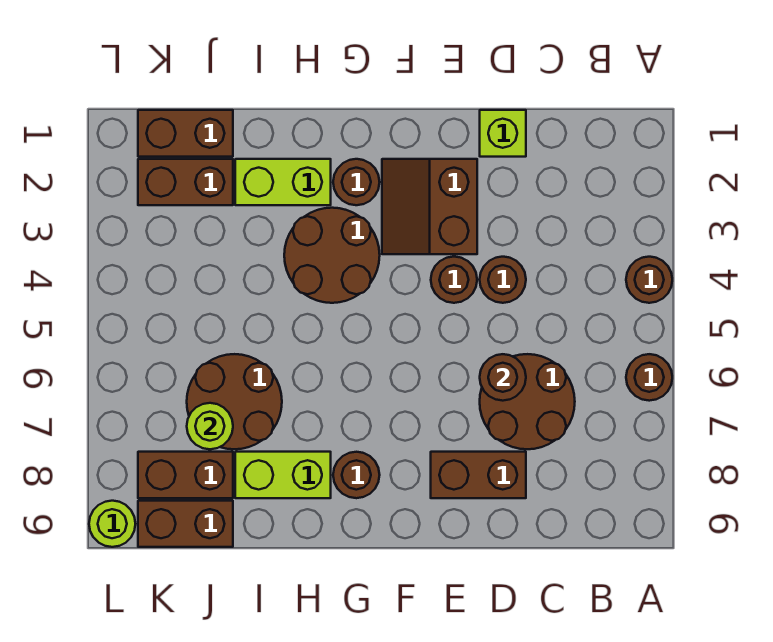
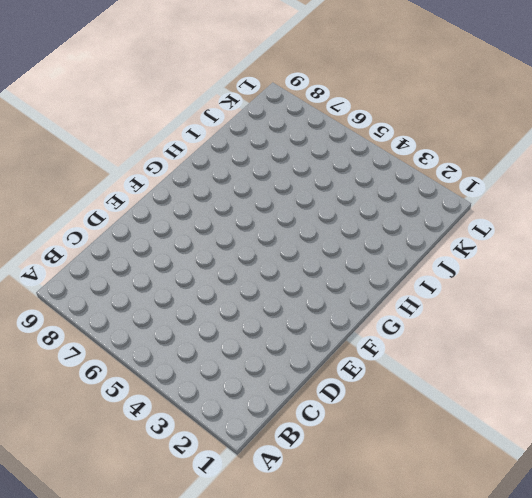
none -> brown 1x1 round brick [626,257,672,303]
none -> brown 1x1 round brick [626,354,672,401]
none -> brown 2x2 round brick [480,354,575,449]

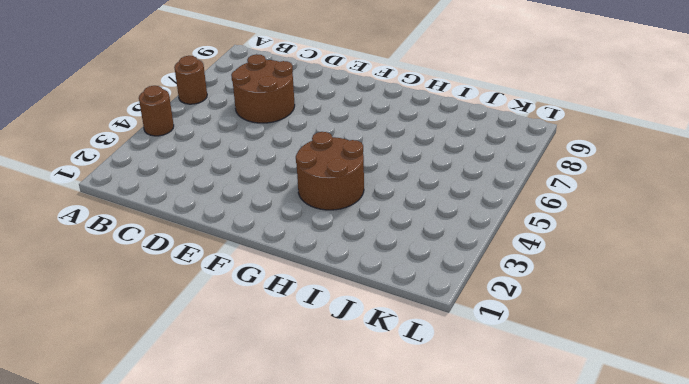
none -> lime 1x1 brick [480,110,526,157]
none -> brown 1x1 round brick [480,257,526,303]
none -> brown 1x2 brick [431,452,526,498]

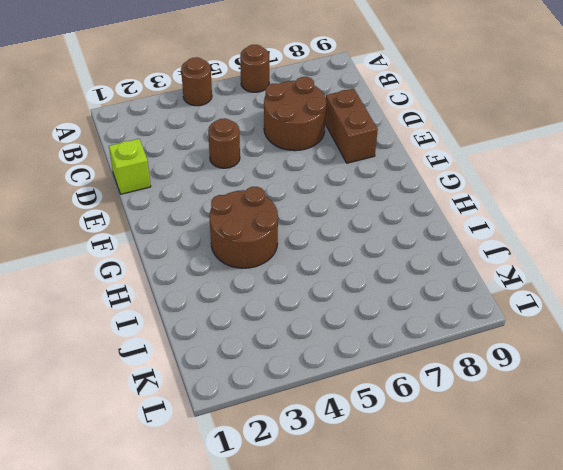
none -> brown 2x2 slope [382,159,477,254]
none -> brown 1x1 round brick [431,257,477,303]
none -> brown 1x1 round brick [333,159,380,205]

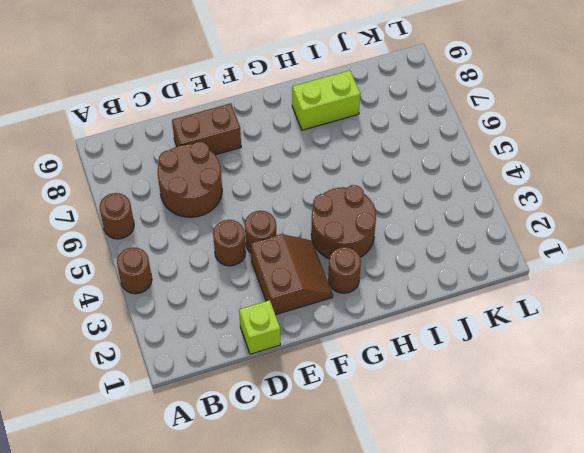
none -> brown 1x1 round brick [333,452,380,498]
none -> lime 1x2 brick [235,159,331,205]
none -> brown 2x2 round brick [187,354,282,449]

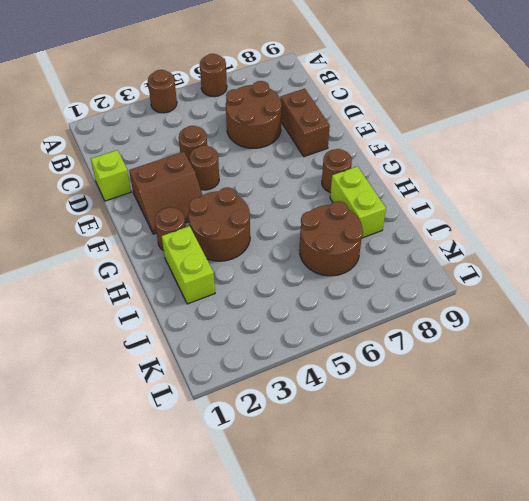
none -> brown 1x2 brick [138,110,233,157]
none -> brown 1x2 brick [138,159,233,205]
none -> brown 1x2 brick [138,452,233,498]

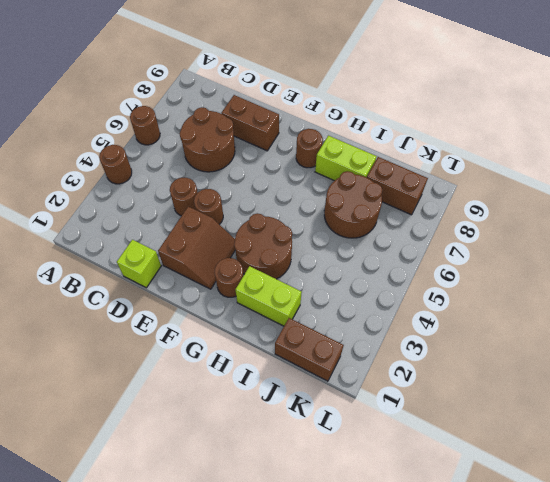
none -> brown 1x2 brick [138,159,233,205]
none -> brown 1x2 brick [138,501,233,547]
none -> lime 1x1 round brick [89,501,135,547]

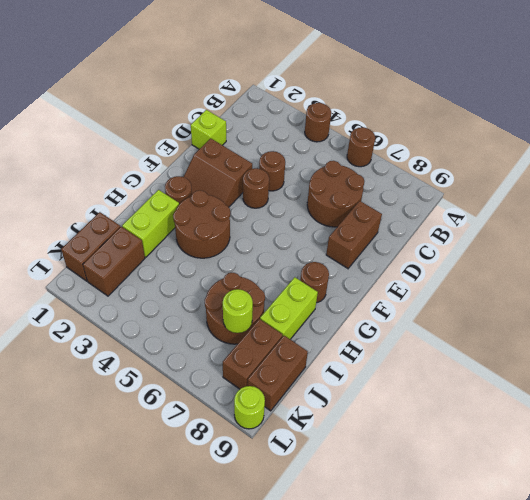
none -> brown 1x1 round brick [480,354,526,401]

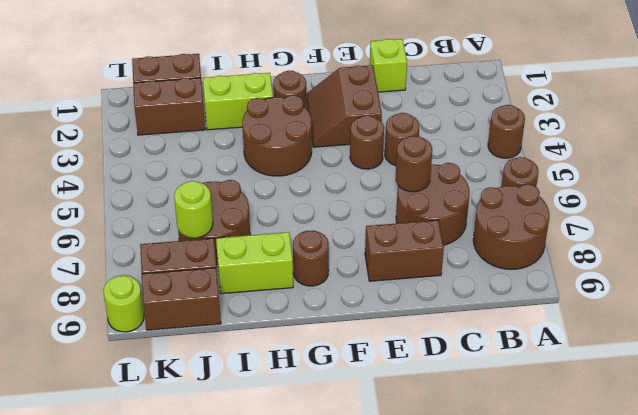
brown 2x2 round brick [473,184,549,269] -> none

